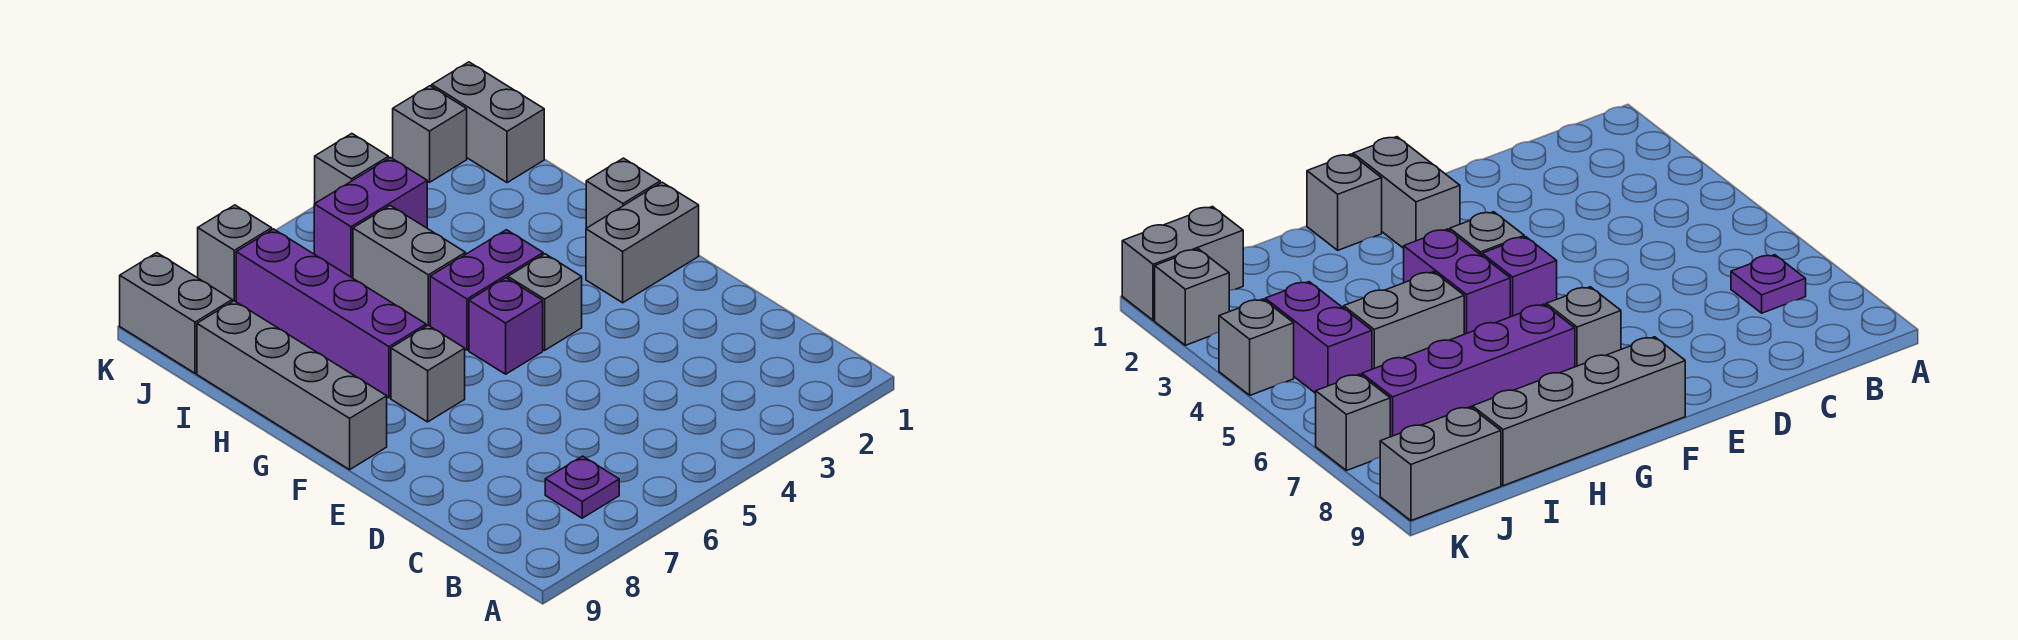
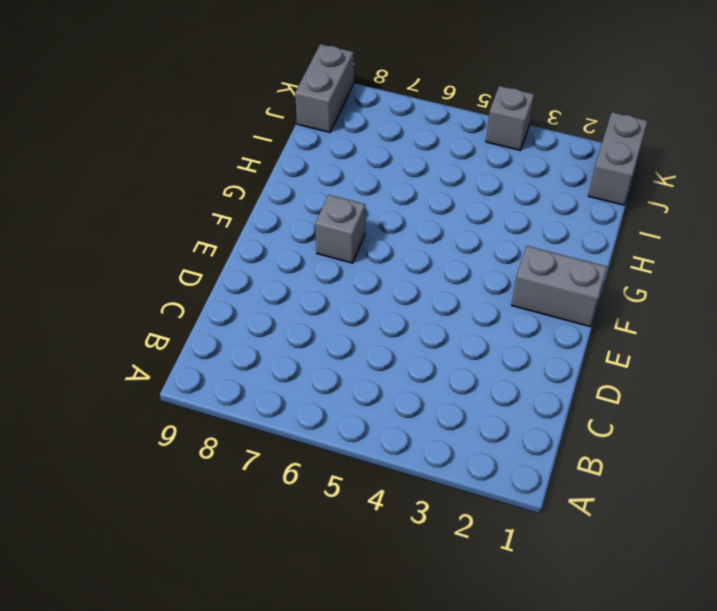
none -> purple 1x1 plate [545,456,619,518]
none -> grey 1x1 brick [508,254,582,350]
none -> purple 1x1 brick [469,278,543,374]

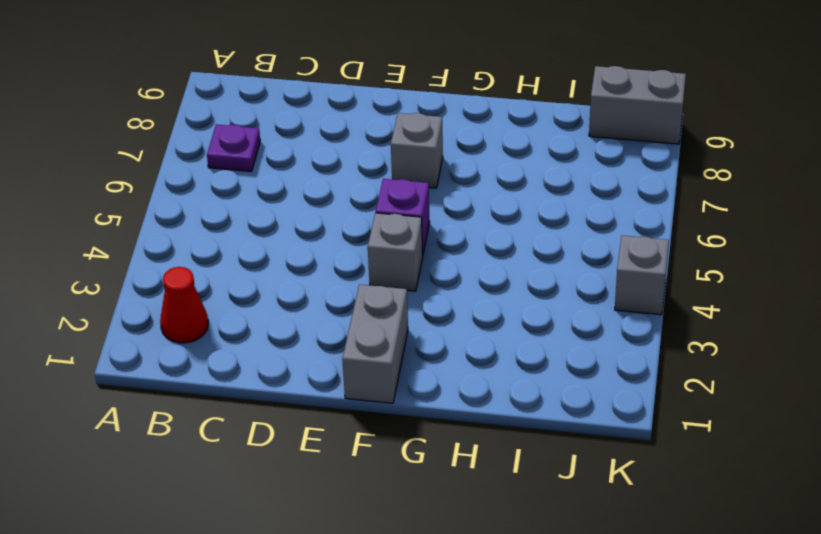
red 1x1 cone [160,267,208,343] -> none
none -> grey 1x4 brick [197,301,387,470]
none -> grey 1x1 brick [586,158,660,228]
none -> purple 1x2 brick [430,230,543,350]

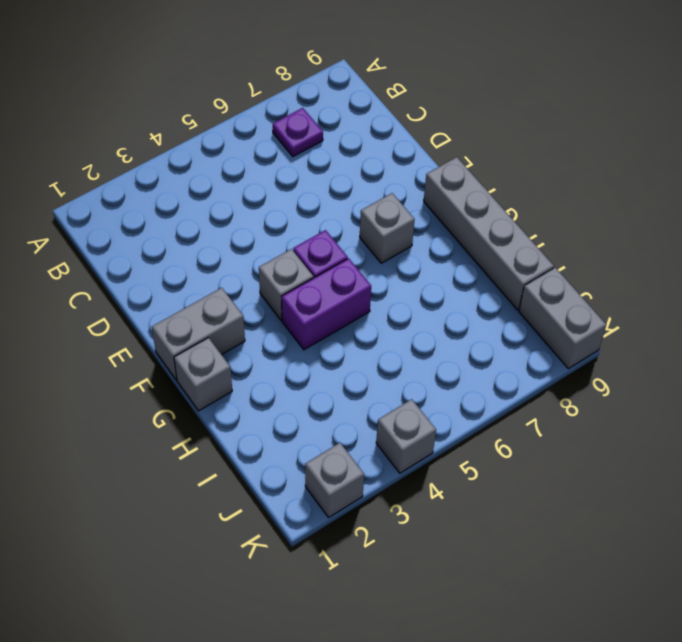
none -> purple 1x4 brick [236,229,426,398]
none -> grey 1x2 brick [353,206,466,326]
none -> grey 1x2 brick [432,62,544,183]

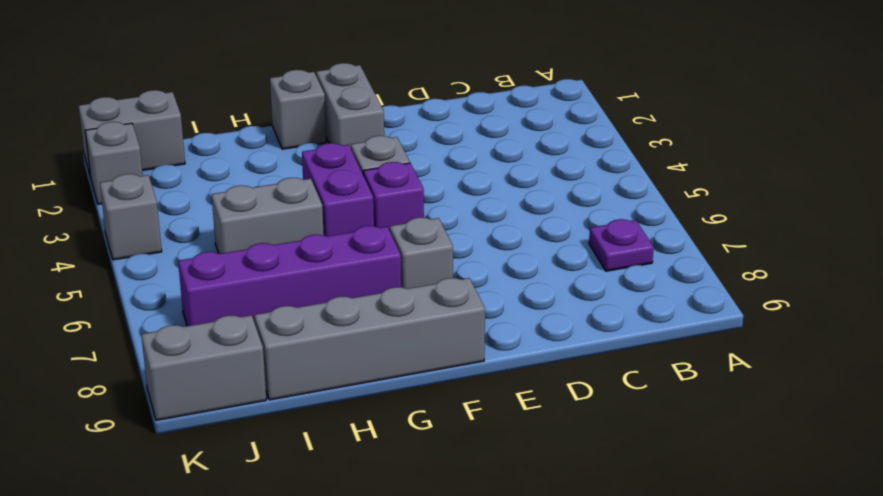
none -> purple 1x2 brick [314,158,427,278]
none -> grey 1x1 brick [198,205,272,301]

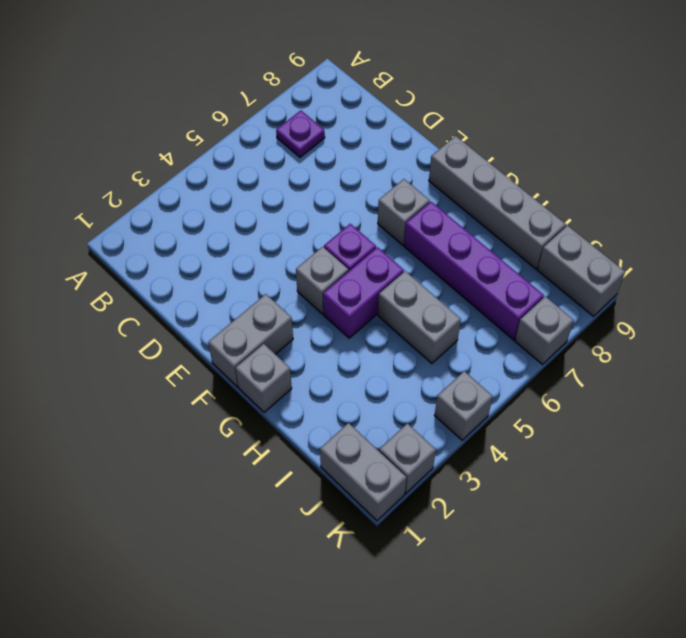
none -> purple 1x2 brick [314,158,427,278]

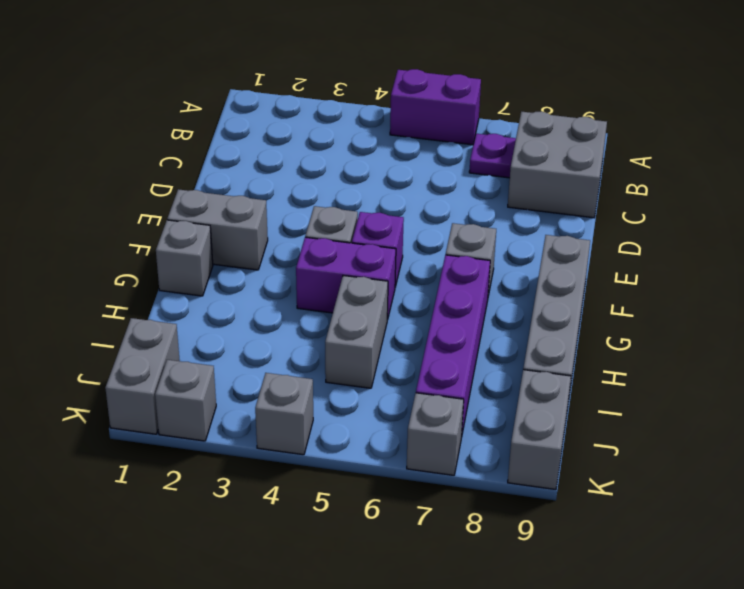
purple 1x2 brick [390,69,481,145] -> purple 1x2 brick moved to [314,158,427,278]
grey 2x2 brick [508,111,607,218] -> none

